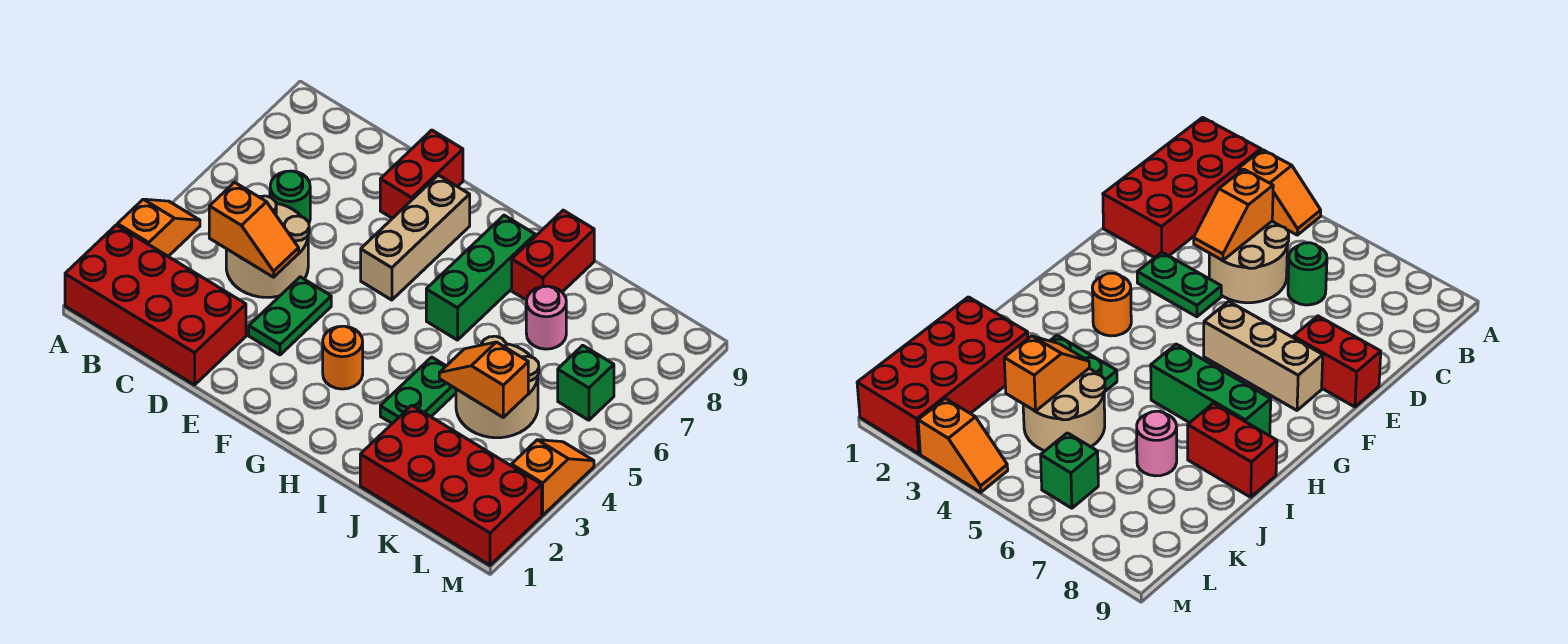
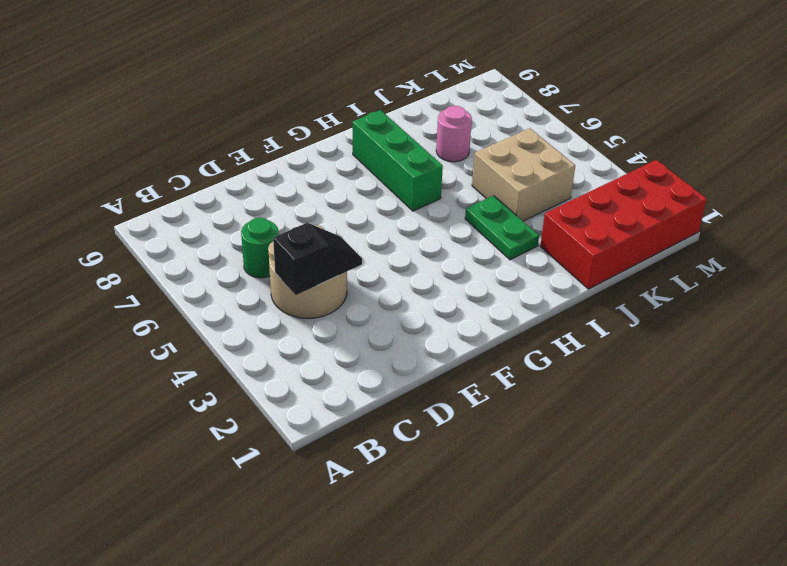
black 1x2 slope [273,223,362,295] -> orange 1x2 slope [209,182,299,277]
tan 2x2 brick [472,128,575,221] -> tan 2x2 round brick [456,336,539,438]
none -> red 2x4 brick [65,225,246,385]
none -> orange 1x2 slope [117,199,200,256]
none -> green 1x2 plate [249,277,331,355]

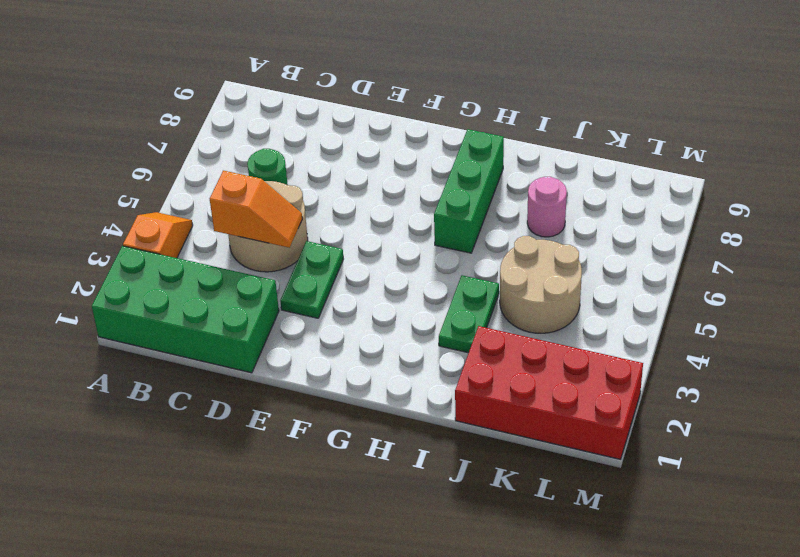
green 2x4 brick [92,246,279,373] -> red 2x4 brick [65,225,246,385]
none -> red 1x2 brick [380,130,463,218]
none -> tan 1x3 brick [361,175,470,300]
none -> orange 1x1 round brick [323,326,363,389]

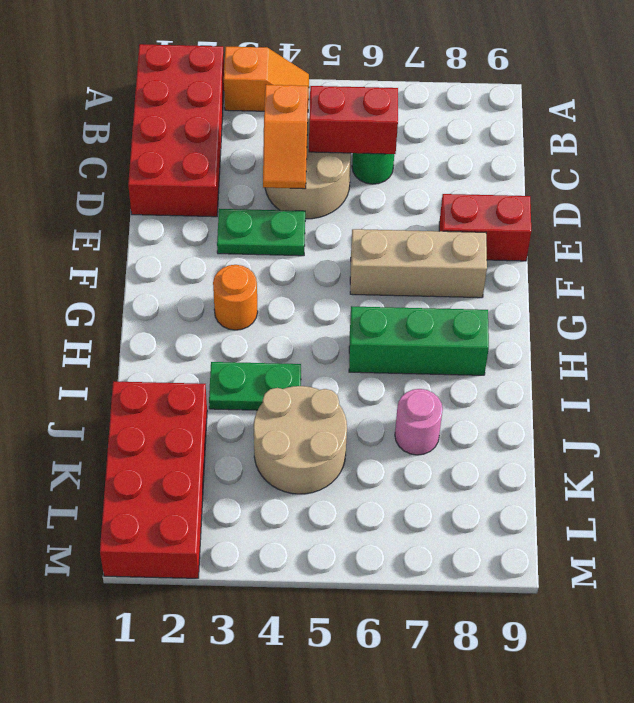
red 1x2 brick [309,86,398,154] -> red 1x2 brick moved to [512,210,594,300]
none -> green 1x1 brick [558,345,614,420]
none -> orange 1x2 slope [512,440,594,515]
none -> orange 1x2 slope [439,342,528,417]

